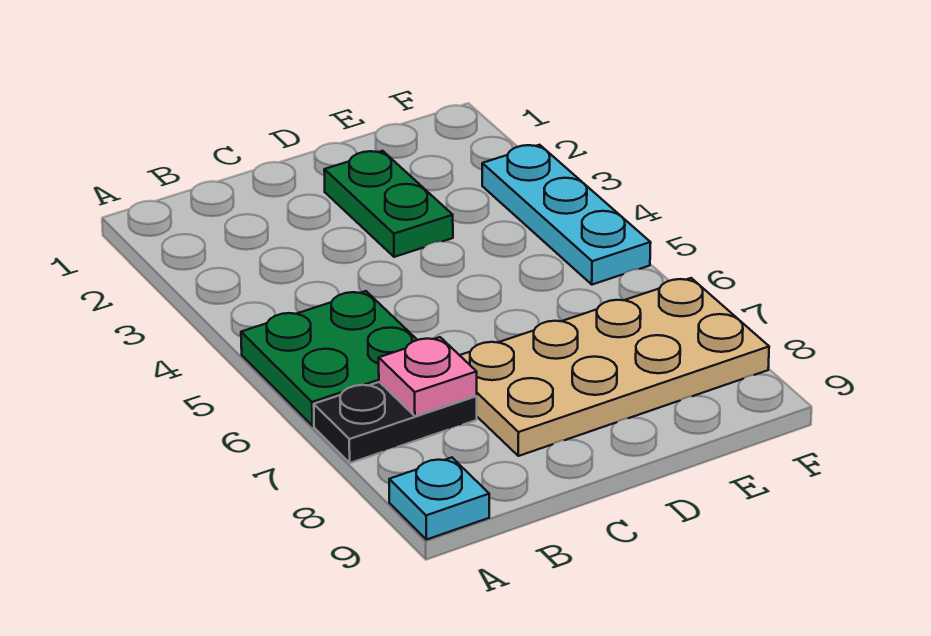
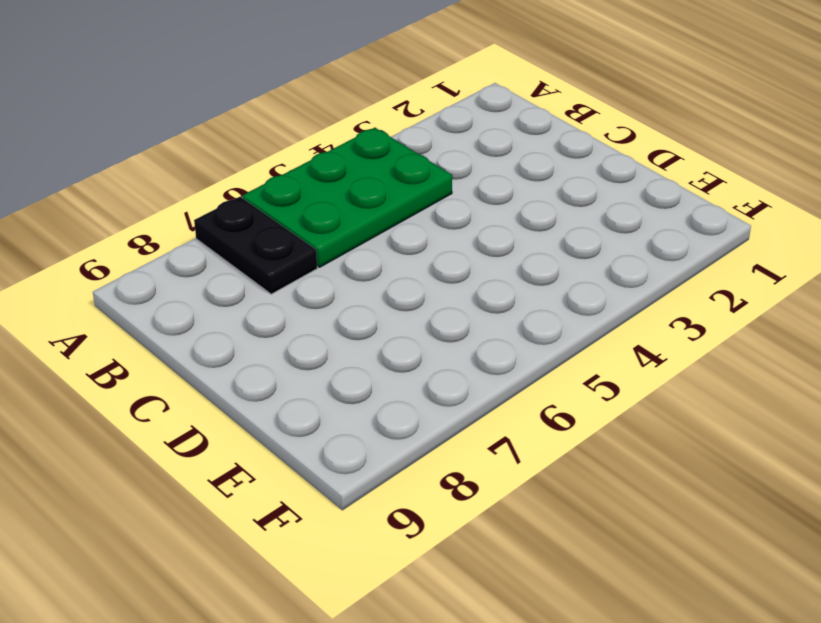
green 2x3 plate [243,128,452,267] -> green 2x2 plate [241,291,417,426]
none -> cyan 1x1 plate [389,458,489,540]
none -> tan 2x4 plate [460,278,769,456]

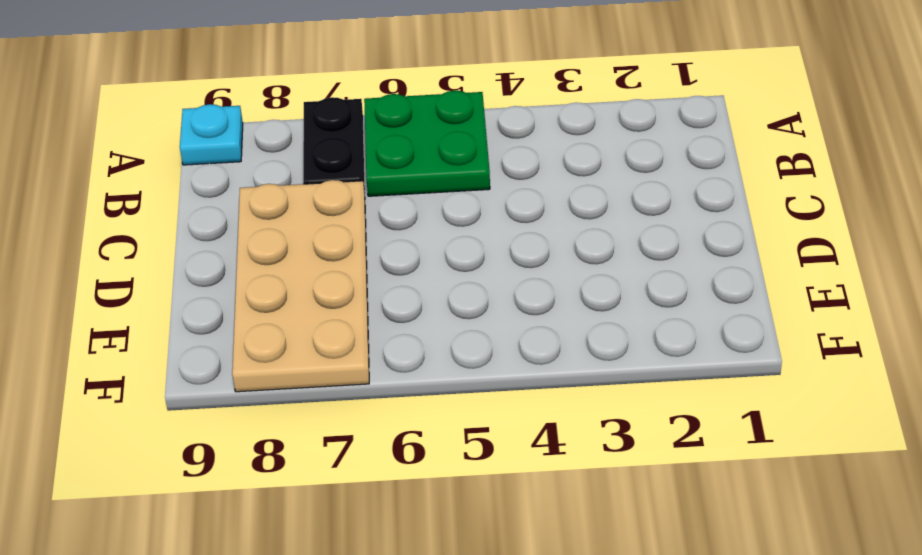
none -> green 1x2 plate [324,151,453,257]
none -> cyan 1x3 plate [482,145,651,285]

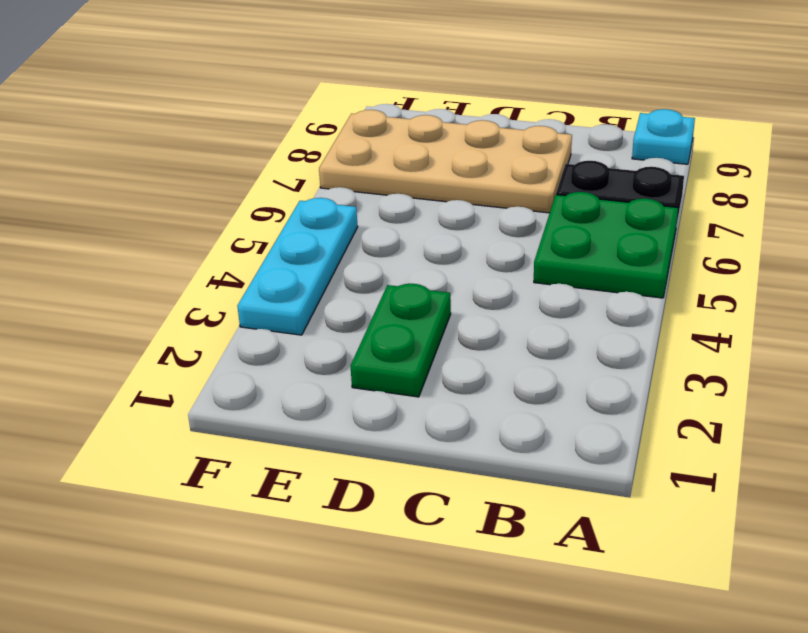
none -> pink 1x1 plate [379,337,477,416]

